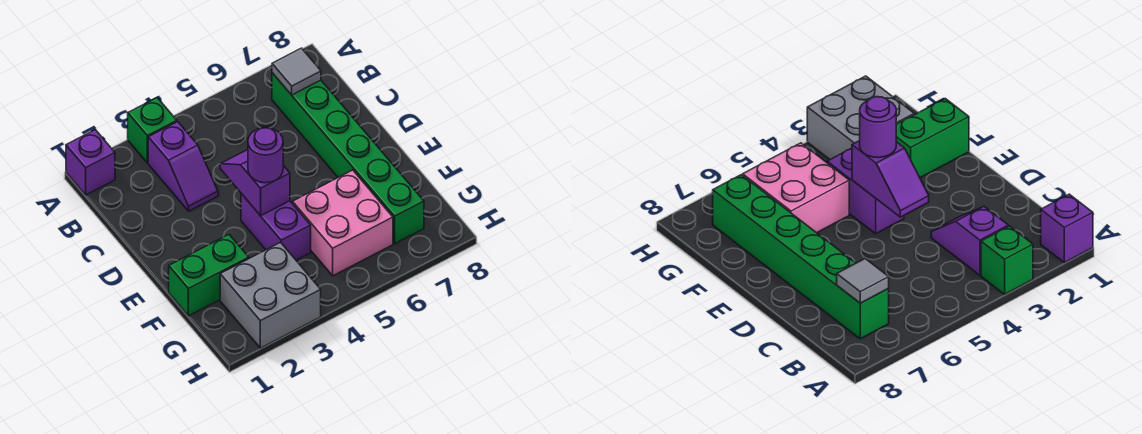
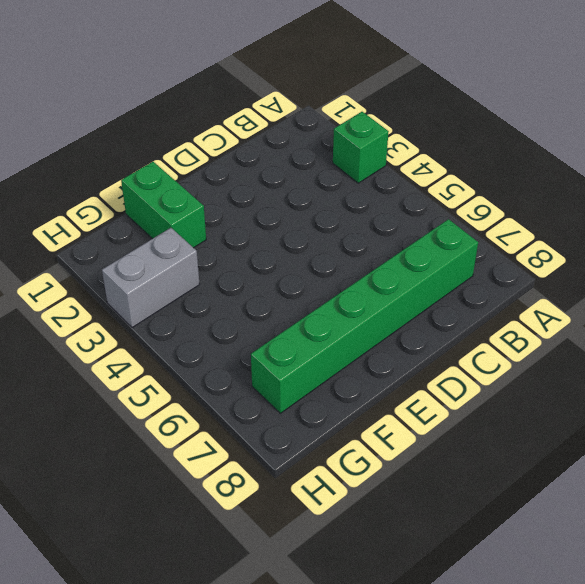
grey 1x2 brick [102,228,200,328] -> grey 2x2 brick [220,243,321,348]
none -> purple 1x1 brick [66,130,115,195]
none -> purple 1x2 slope [148,122,218,211]

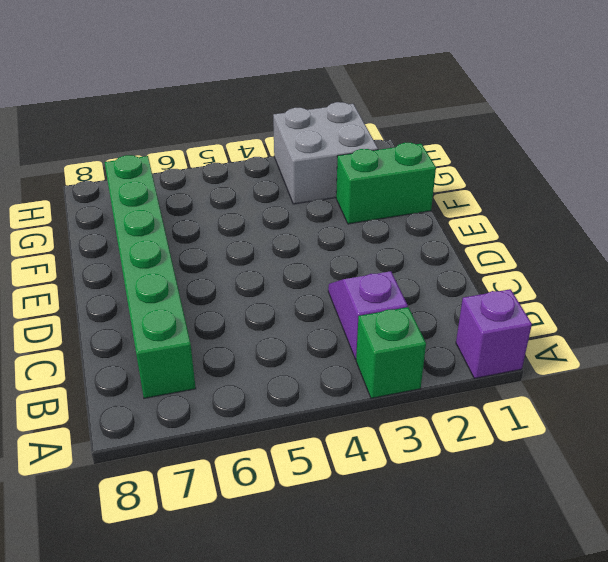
none -> purple 1x2 brick [241,194,311,260]
none -> pink 2x2 brick [293,170,393,276]

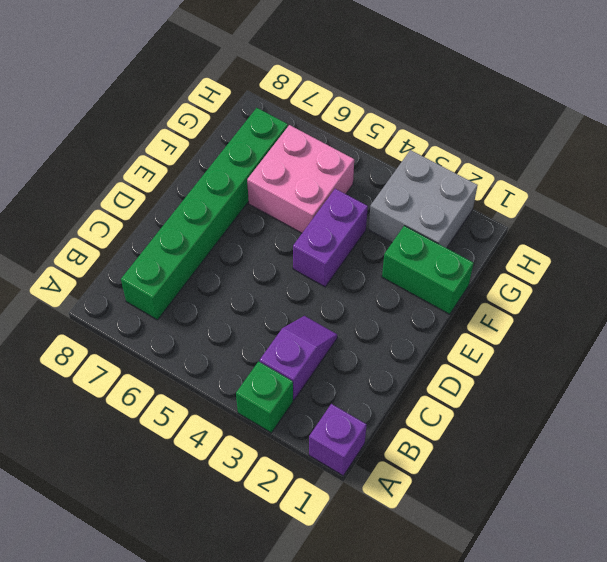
none -> grey 1x1 tile [272,48,321,95]
none -> purple 1x2 slope [220,150,290,216]

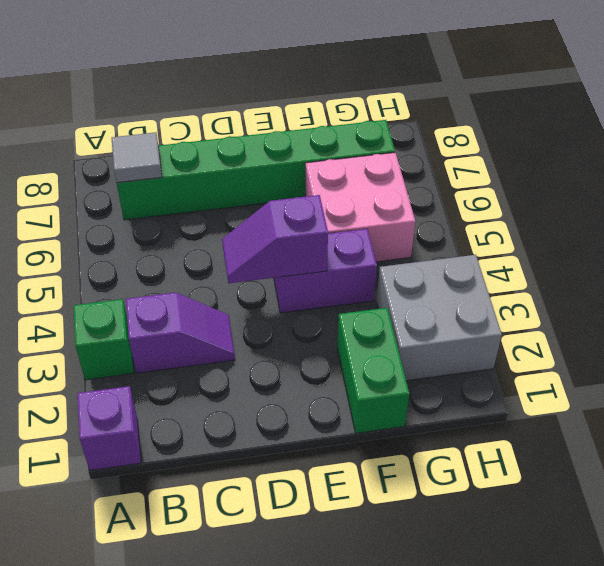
none -> purple 1x1 round brick [248,128,283,183]

